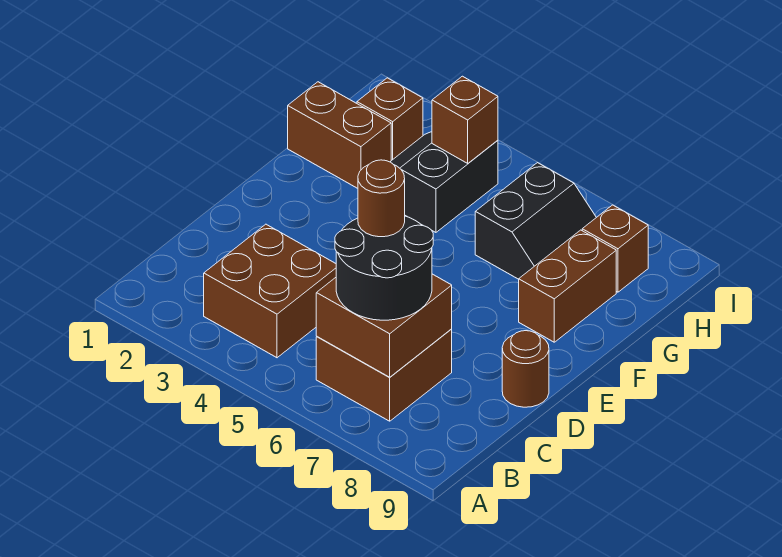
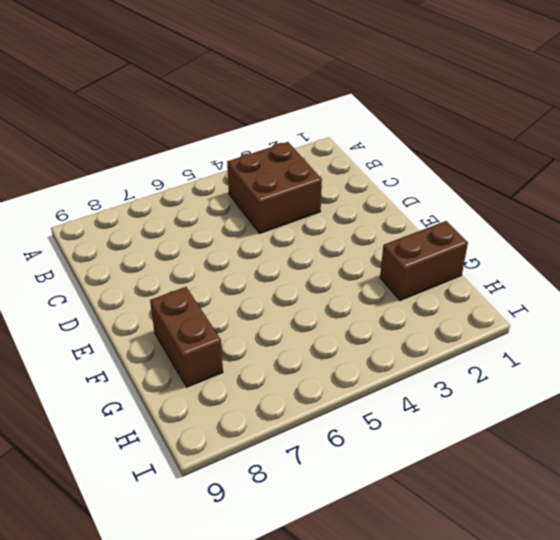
none -> brown 2x2 brick [316,329,452,421]
none -> brown 1x1 round brick [502,331,549,407]
none -> black 2x2 slope [390,132,498,232]

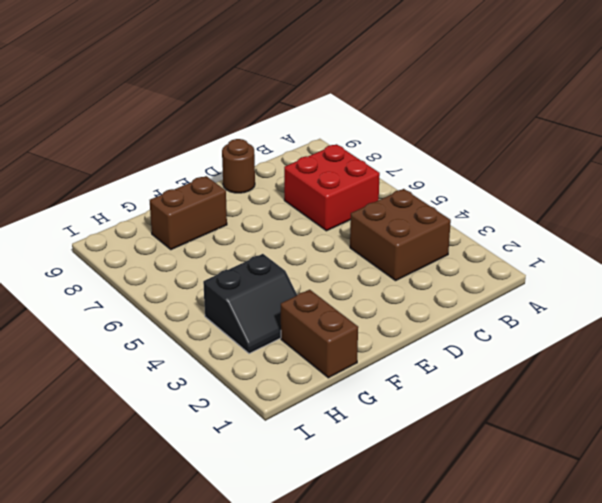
red 2x2 brick [284,144,380,231] -> brown 2x2 brick [316,329,452,421]
none -> black 2x2 slope [475,163,596,279]
none -> brown 1x1 brick [357,78,423,161]
none -> brown 1x1 brick [582,205,648,292]

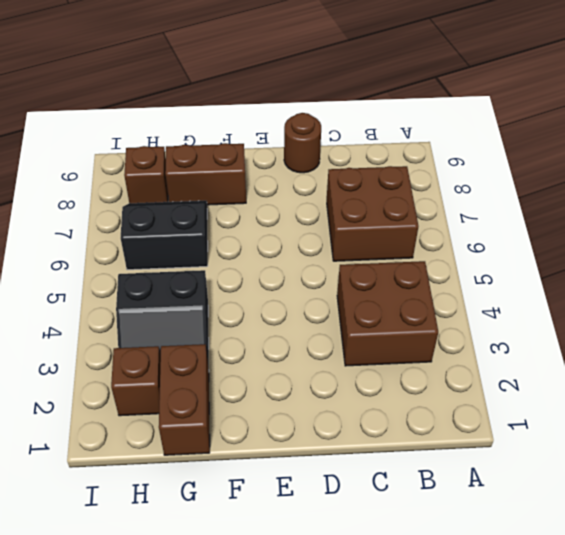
none -> brown 2x2 brick [316,274,452,377]
none -> brown 1x1 brick [432,76,498,163]
none -> black 2x2 round brick [335,216,433,320]

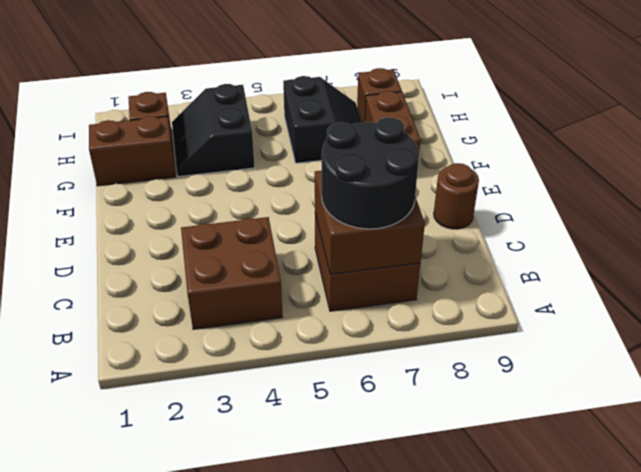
none -> brown 1x1 brick [432,76,498,163]
none -> brown 1x1 round brick [358,160,405,237]

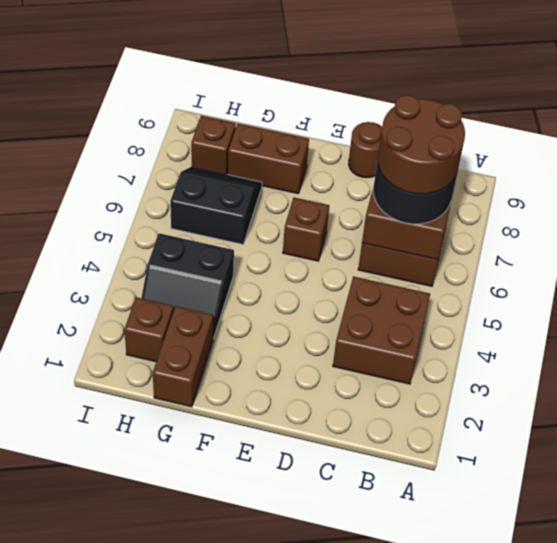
brown 2x2 round brick [378,95,465,194] -> brown 1x1 round brick [358,160,405,237]
brown 1x1 brick [283,198,329,261] -> brown 1x1 brick moved to [432,76,498,163]

